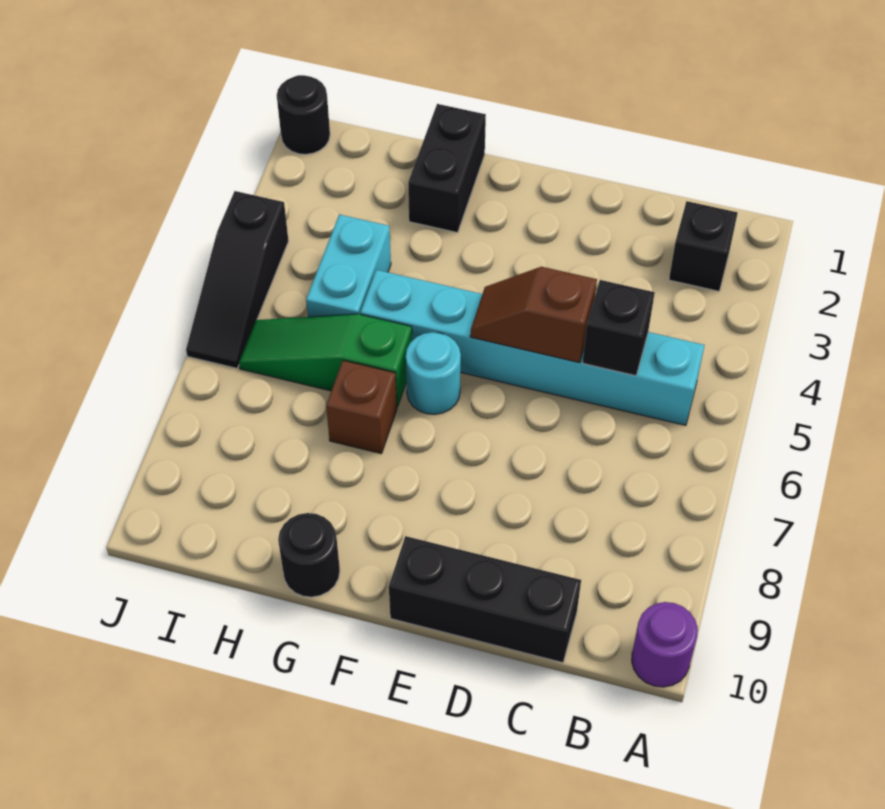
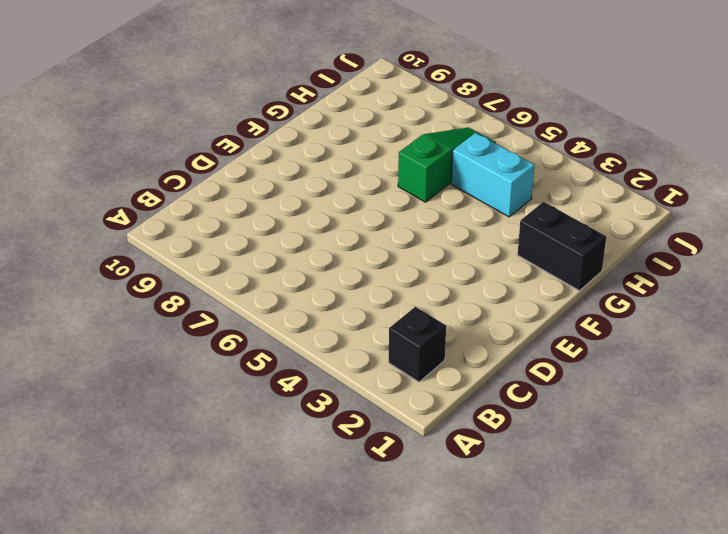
none -> purple 1x1 round brick [632,602,698,687]
none -> cyan 1x6 brick [360,270,704,425]
none -> black 1x3 brick [389,536,581,663]

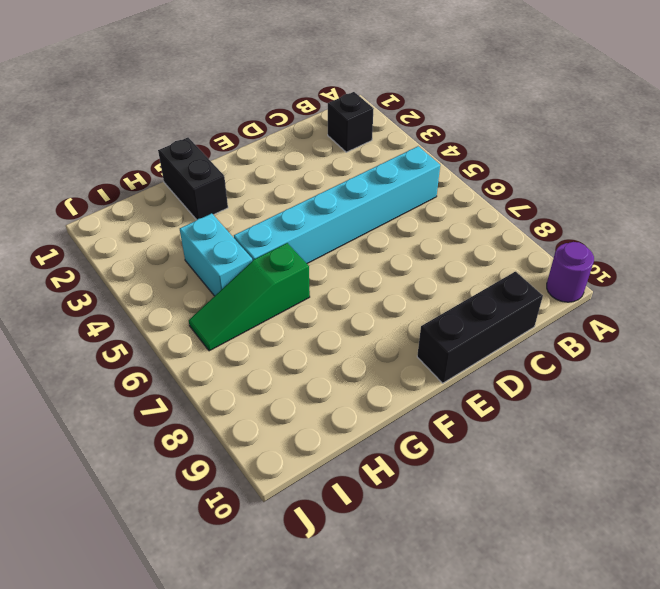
none -> cyan 1x1 round brick [406,332,461,414]
none -> brown 1x1 brick [326,360,397,453]
none -> black 1x1 round brick [278,513,340,597]

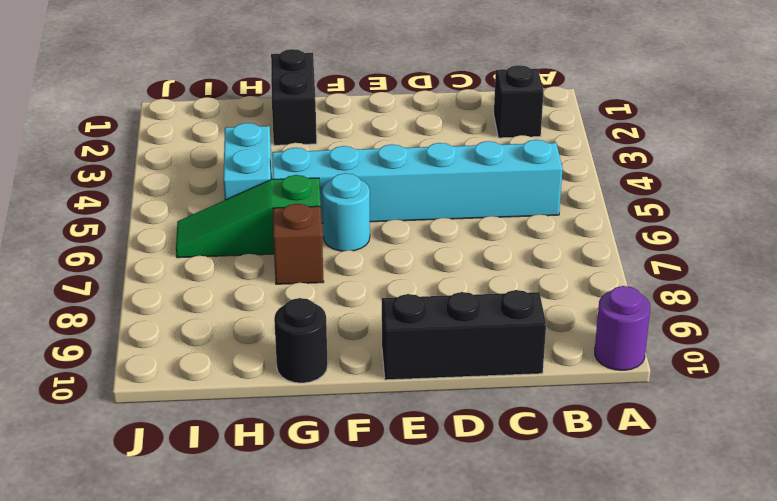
none -> black 1x1 round brick [277,75,330,154]
none -> black 1x3 slope [186,191,288,368]
none -> black 1x1 brick [582,280,655,376]

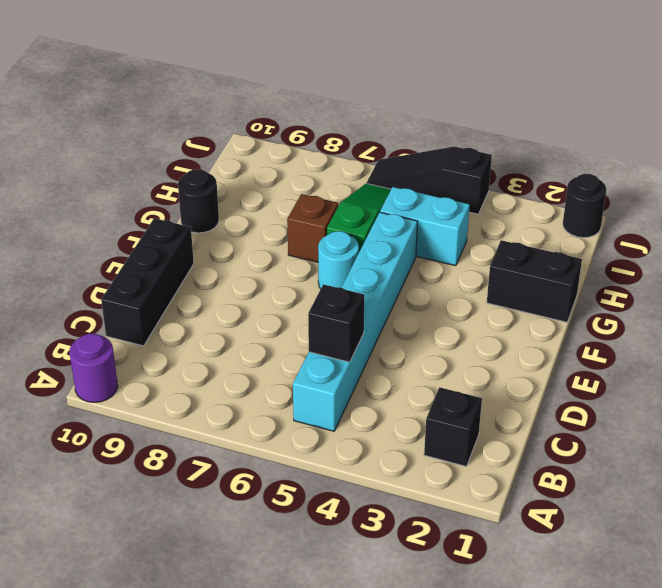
none -> brown 1x2 slope [470,267,597,363]

